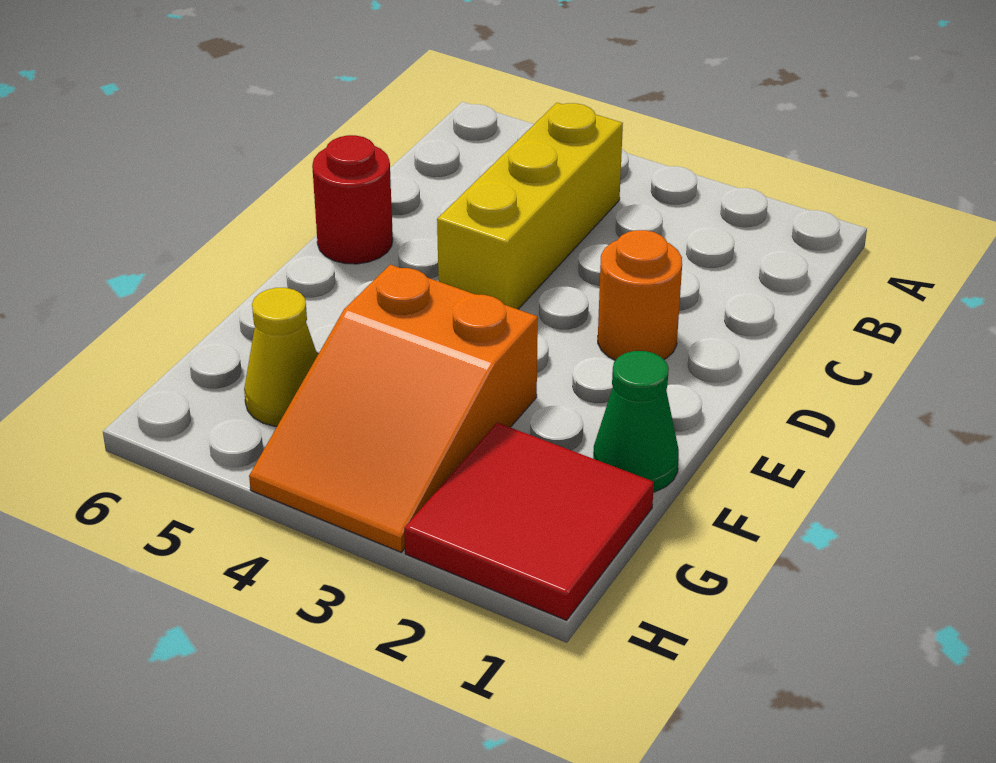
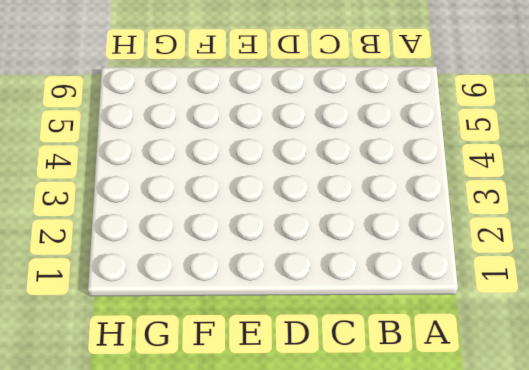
none -> yellow 1x3 brick [437,103,623,309]
none -> orange 1x1 round brick [598,230,682,360]

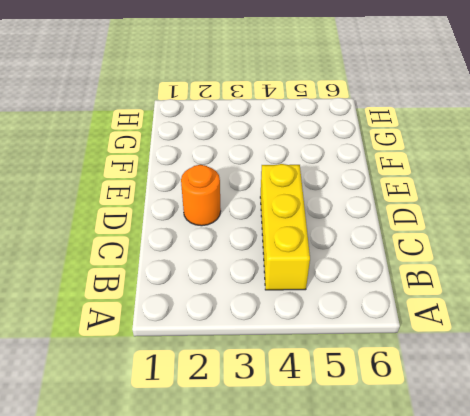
none -> red 1x1 round brick [312,135,393,264]
none -> green 1x1 cone [593,351,679,492]

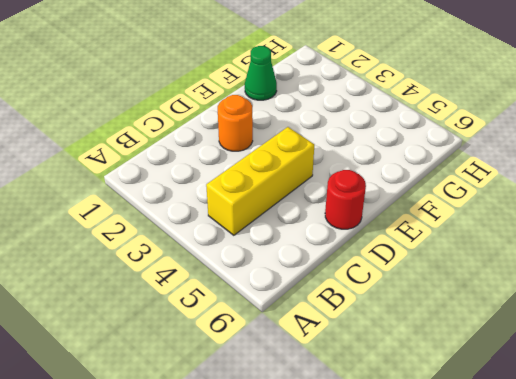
none -> orange 2x3 slope [249,265,538,552]
none -> red 2x2 tile [404,423,654,620]

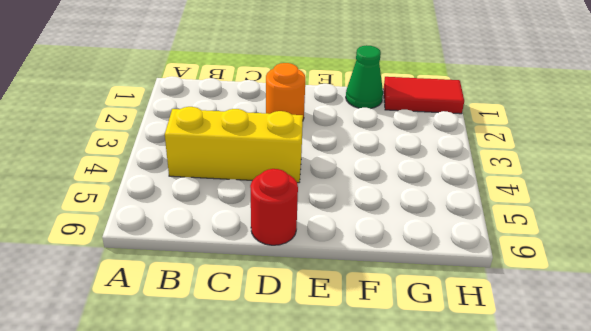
red 1x2 tile [384,77,464,114] -> red 2x2 tile [404,423,654,620]
none -> orange 2x3 slope [249,265,538,552]
none -> yellow 1x1 cone [244,288,318,426]

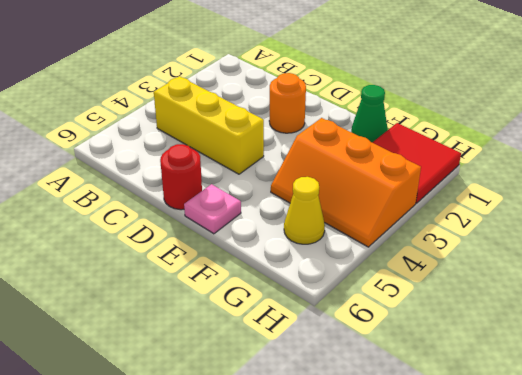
pink 1x1 plate [184,184,241,234] -> none
orange 2x3 slope [271,118,421,247] -> orange 2x3 slope turned to [249,265,538,552]

